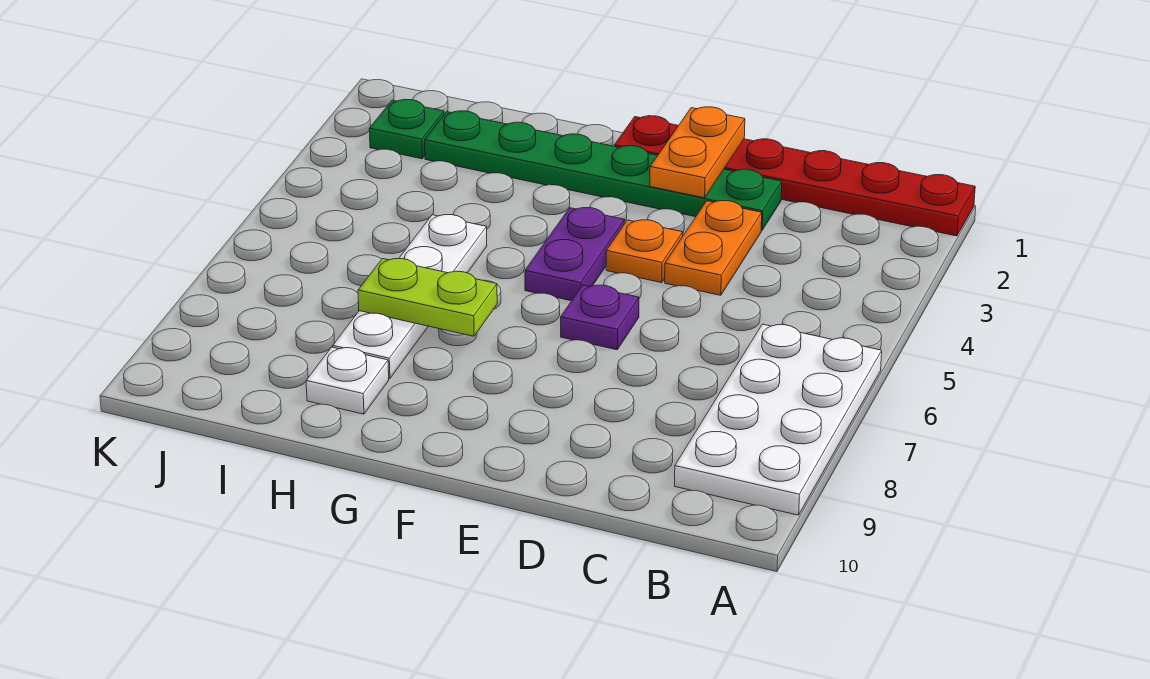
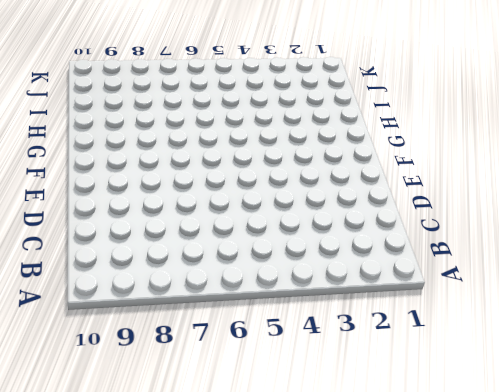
none -> red 1x6 plate [614,116,975,236]
none -> white 2x4 plate [675,324,882,515]
none -> green 1x6 plate [425,111,782,231]

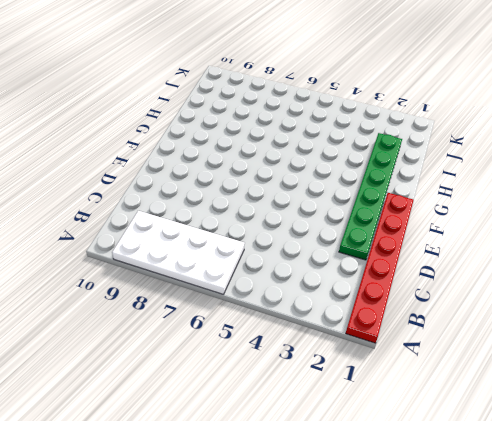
none -> orange 1x2 plate [665,201,762,295]
none -> orange 1x1 plate [606,220,683,283]
none -> purple 1x1 plate [561,285,639,350]

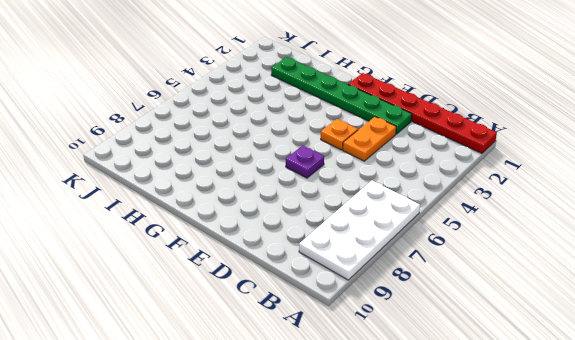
none -> purple 1x2 plate [525,208,625,301]
none -> white 1x4 plate [333,215,487,379]
none -> white 1x1 plate [306,347,389,414]

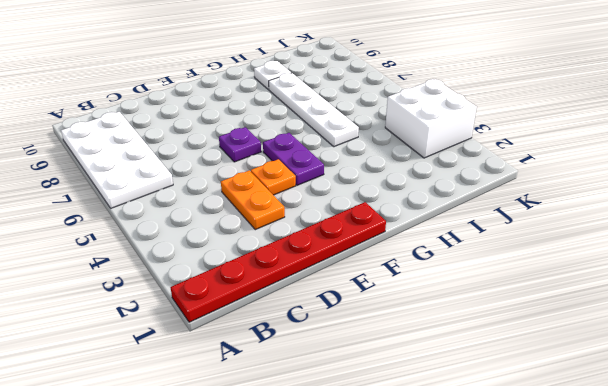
white 2x2 brick [385,79,477,158] -> none
none -> green 1x6 plate [425,111,782,231]
none -> green 1x1 plate [369,99,444,159]
none -> orange 1x2 plate [650,107,745,198]

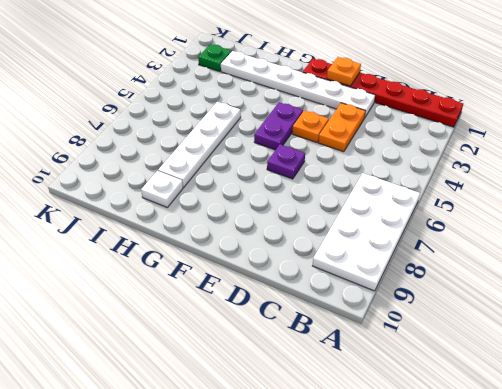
white 1x6 plate [221,51,375,117] -> green 1x6 plate [425,111,782,231]
orange 1x1 plate [327,57,361,86] -> orange 1x2 plate [650,107,745,198]
none -> lime 1x2 plate [358,258,497,336]

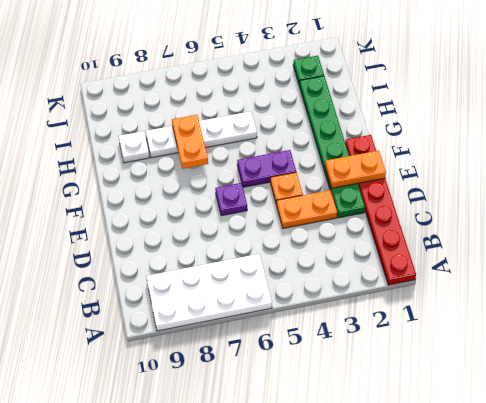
orange 1x2 plate [172,115,208,169] -> lime 1x2 plate [358,258,497,336]

